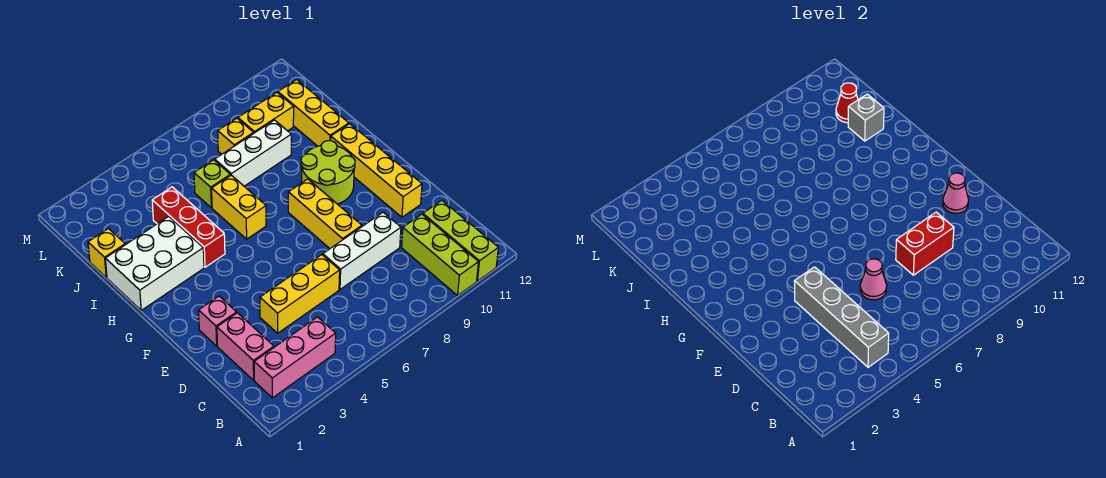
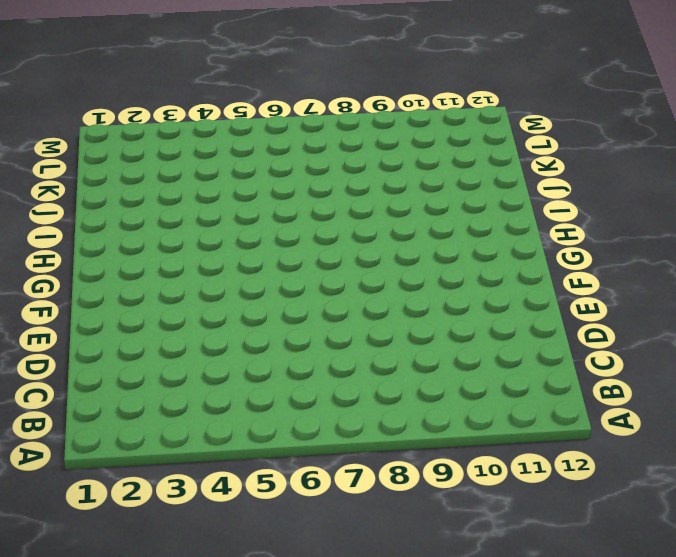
none -> lime 1x3 brick [402,214,478,295]
none -> lime 1x3 brick [423,200,498,281]
none -> pink 1x3 brick [254,317,336,398]

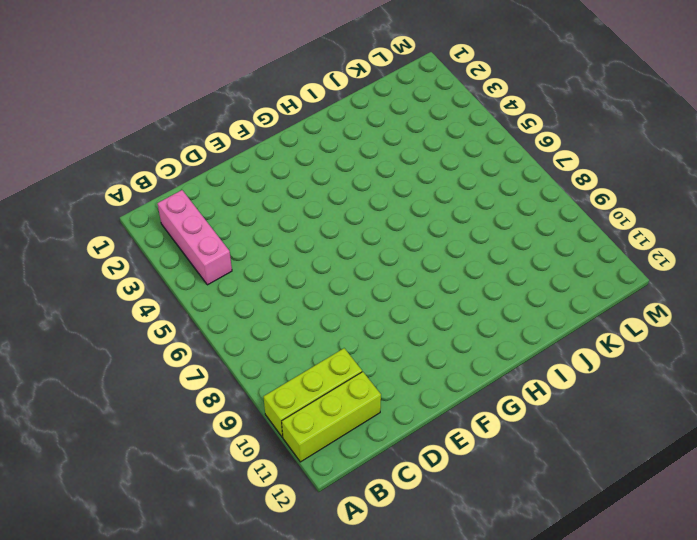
none -> pink 1x2 brick [217,313,274,380]
none -> yellow 1x3 brick [260,255,340,333]
none -> white 1x3 brick [323,212,401,289]

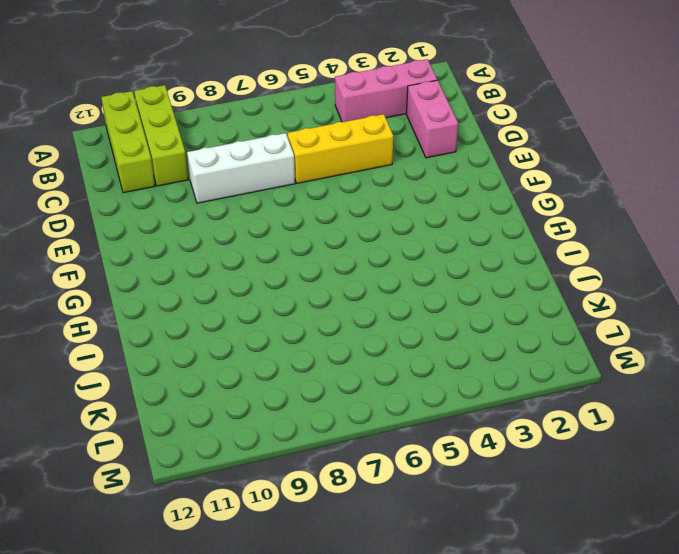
none -> pink 1x1 brick [199,296,237,346]
none -> yellow 1x3 brick [288,179,362,248]
none -> yellow 1x4 brick [331,124,422,217]

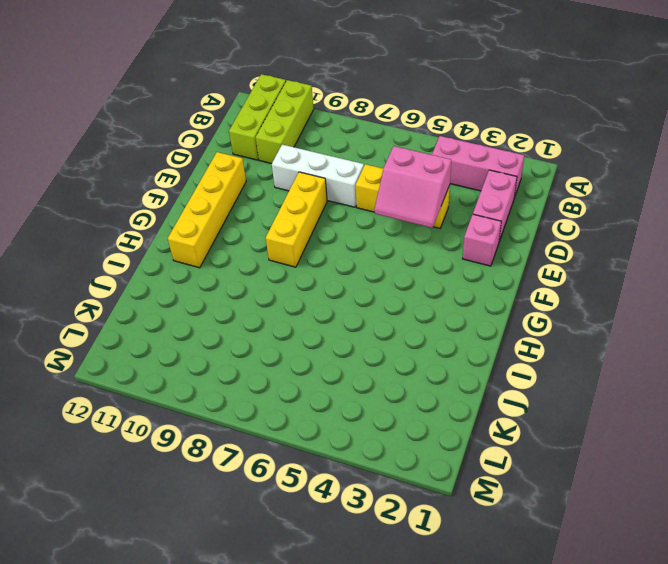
pink 2x2 slope [374,146,451,228] -> grey 1x4 brick [794,267,889,367]
none -> lime 2x2 round brick [301,141,355,204]
none -> white 2x3 brick [105,216,204,310]
none -> red 1x3 brick [152,187,225,267]

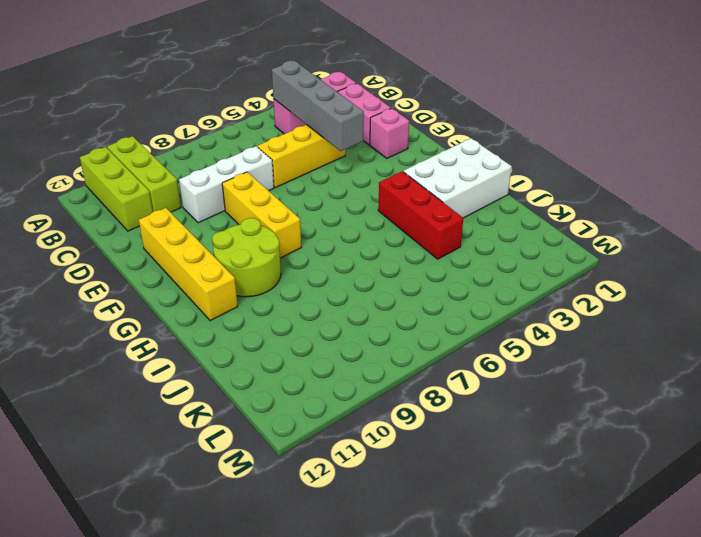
none -> yellow 1x2 brick [212,175,266,239]
none -> yellow 1x3 brick [278,80,349,146]
none -> yellow 1x1 brick [88,229,125,277]

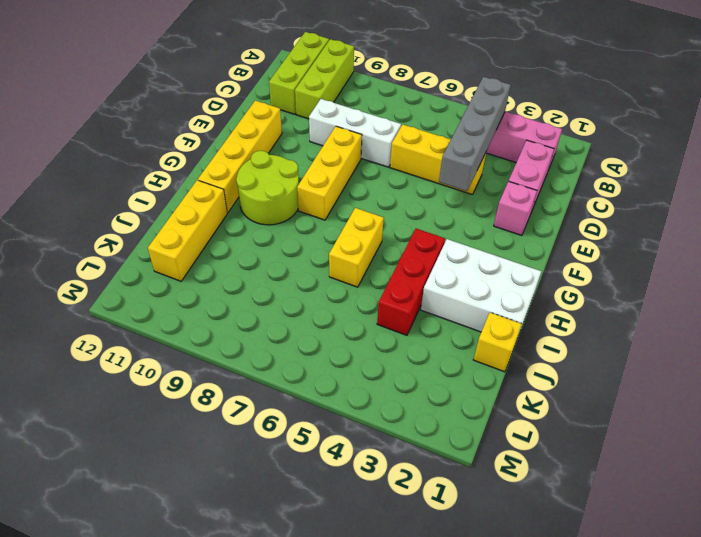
none -> lime 1x1 brick [194,160,230,208]
none -> white 1x3 brick [215,120,291,186]
none -> yellow 1x1 brick [218,118,254,154]

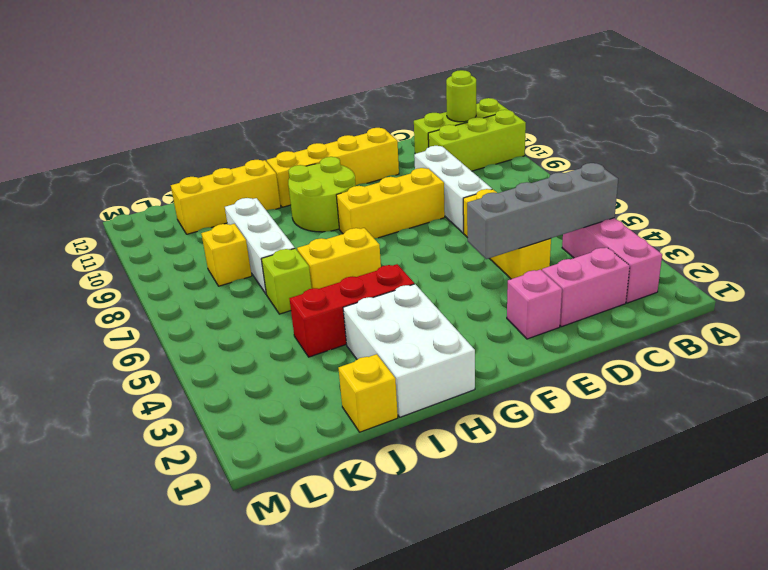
lime 1x1 round brick [446,70,476,122] -> none
none -> yellow 1x2 brick [238,93,294,133]
none -> pink 1x1 cone [860,259,887,300]
none -> red 1x2 brick [896,212,954,275]

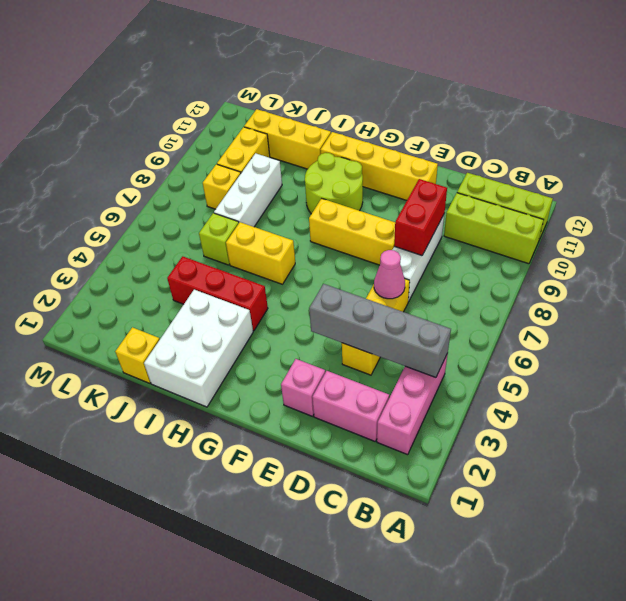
none -> pink 1x1 cone [943,173,968,213]
none -> grey 1x1 brick [848,94,884,141]
none -> red 1x1 cone [836,83,858,123]

